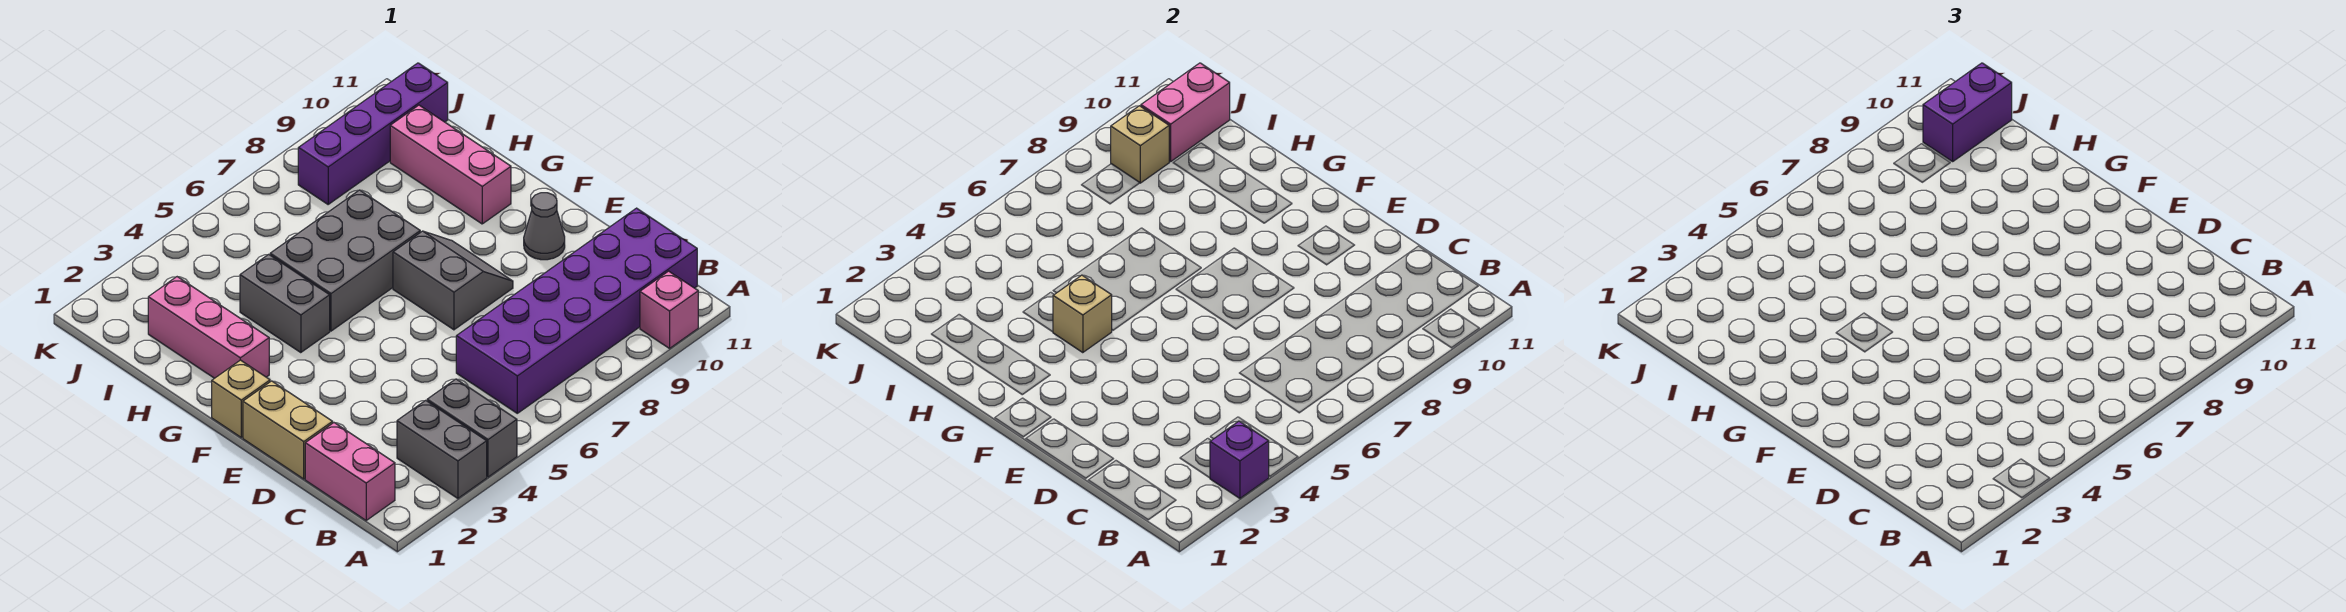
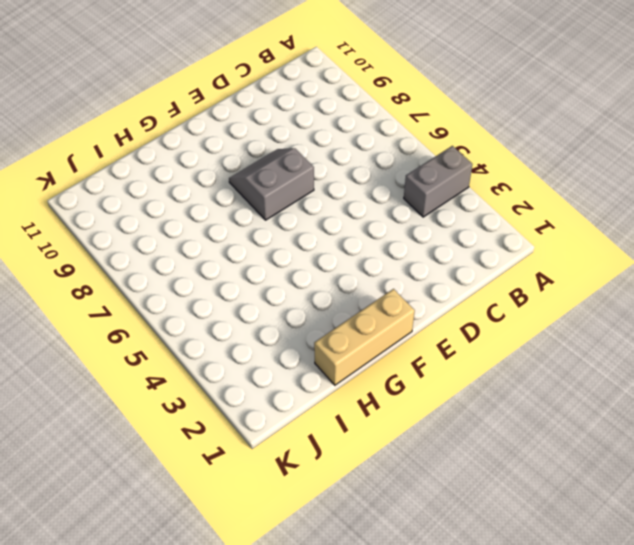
tan 1x3 brick [314,289,415,385] -> tan 1x1 brick [212,360,270,437]
none -> grey 1x2 brick [397,400,487,498]
none -> pink 1x1 brick [640,271,698,348]
none -> pink 1x2 brick [305,423,395,520]

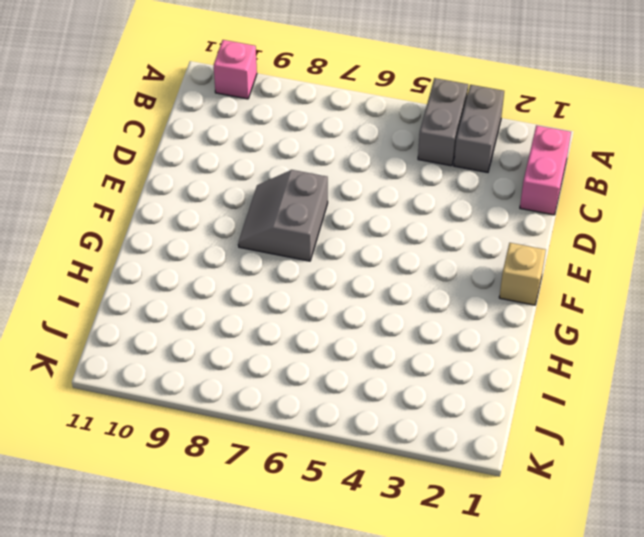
none -> purple 2x6 brick [456,208,697,413]
none -> tan 1x2 brick [243,381,333,479]
none -> grey 1x1 cone [524,193,565,260]

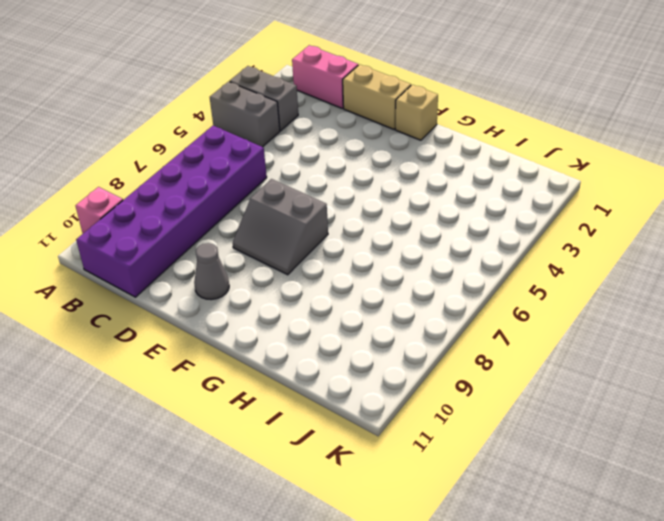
none -> pink 1x3 brick [148,277,269,378]
none -> grey 1x2 brick [240,254,330,353]
none -> grey 2x3 brick [270,190,420,331]

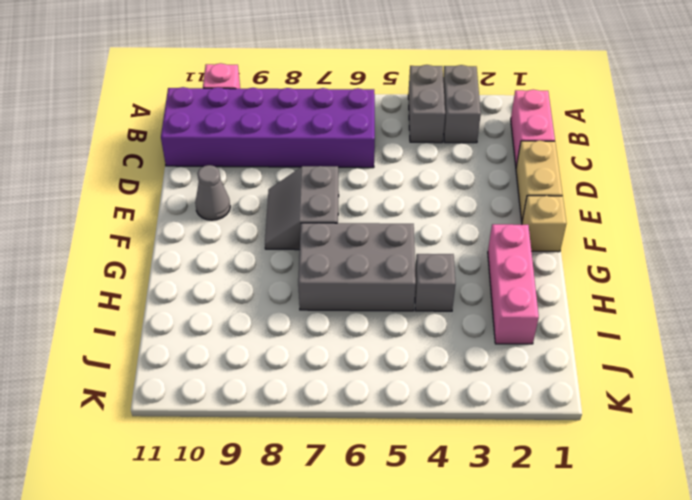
grey 1x1 brick [415,254,455,311] -> grey 1x2 brick [240,254,330,353]
none -> pink 1x3 brick [390,105,511,224]
none -> purple 1x4 brick [298,63,448,204]
none -> purple 1x1 brick [1210,421,1269,498]

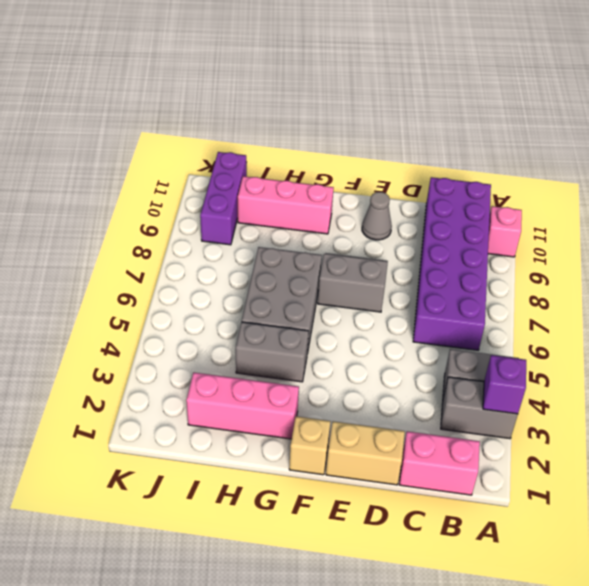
purple 1x3 brick [200,152,247,245] -> purple 1x4 brick [298,63,448,204]
none -> tan 1x1 brick [1053,275,1112,353]
none -> tan 1x1 brick [1111,106,1169,183]
none -> pink 1x2 brick [1141,63,1230,162]

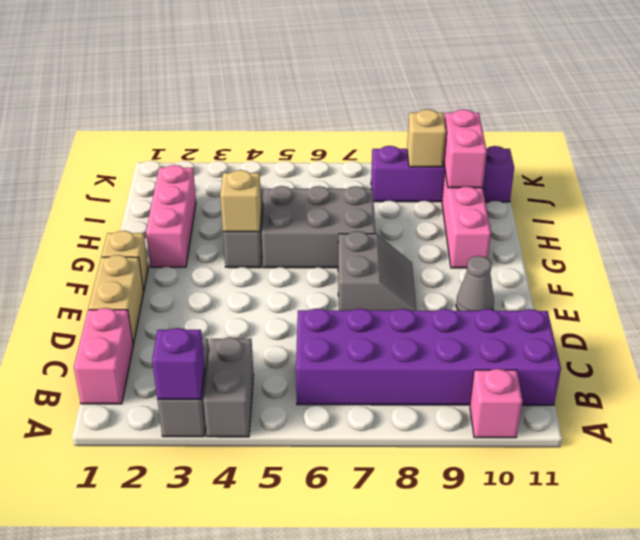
pink 1x2 brick [444,109,487,188] -> pink 1x2 brick turned to [1141,63,1230,162]
none -> purple 1x2 brick [1923,63,2012,162]

